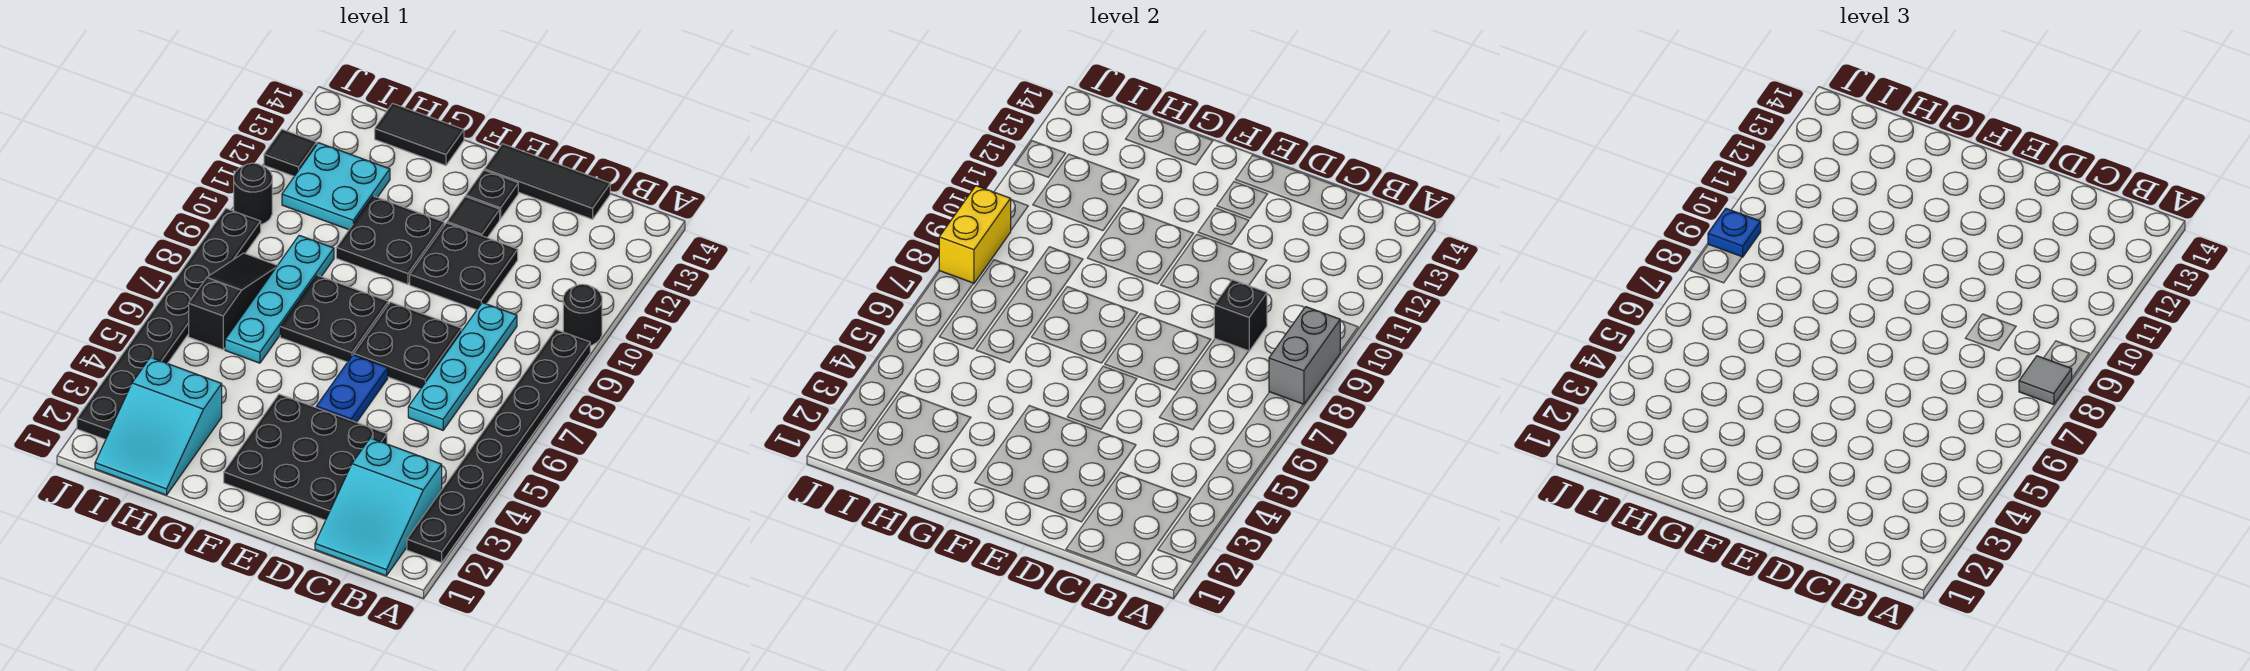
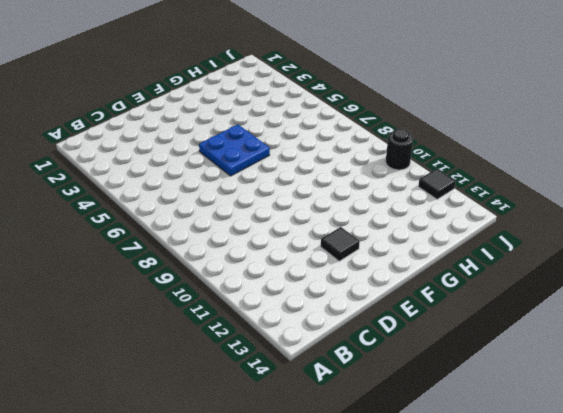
blue 2x2 plate [199,125,270,176] -> blue 1x2 plate [316,355,388,423]
none -> black 1x8 plate [407,329,590,563]
none -> black 1x1 round brick [563,284,602,346]
none -> cyan 2x3 slope [315,438,442,576]

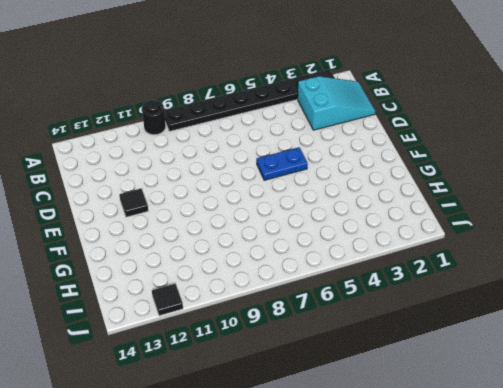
none -> cyan 1x4 plate [408,303,517,430]
none -> black 1x3 tile [484,144,610,219]
none -> black 3x3 plate [224,394,387,520]

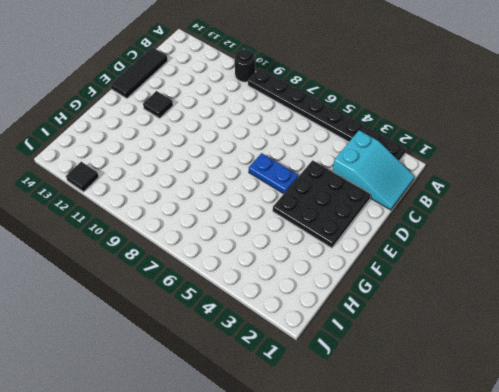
none -> cyan 1x4 plate [408,303,517,430]
none -> black 2x2 plate [354,302,462,389]
none -> black 2x2 plate [410,223,518,310]

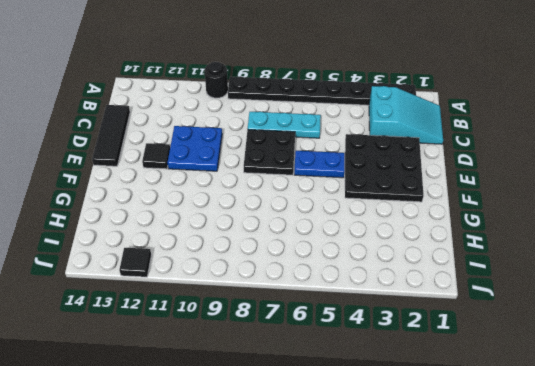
cyan 1x3 plate [248,112,321,138] -> cyan 1x4 plate [408,303,517,430]
blue 2x2 plate [168,126,222,171] -> black 2x2 plate [410,223,518,310]
none -> black 1x1 plate [466,170,518,219]
none -> black 2x2 plate [280,275,388,362]
none -> black 2x2 plate [336,196,444,285]

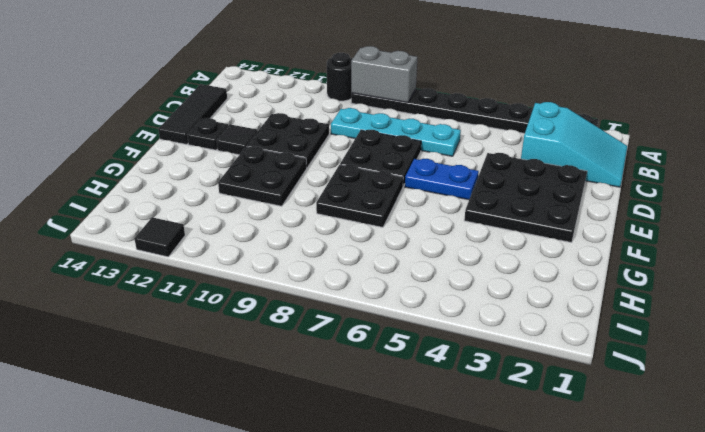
none -> black 1x2 tile [375,103,464,166]
none -> cyan 2x3 slope [95,357,222,495]
none -> cyan 1x4 plate [225,235,334,363]

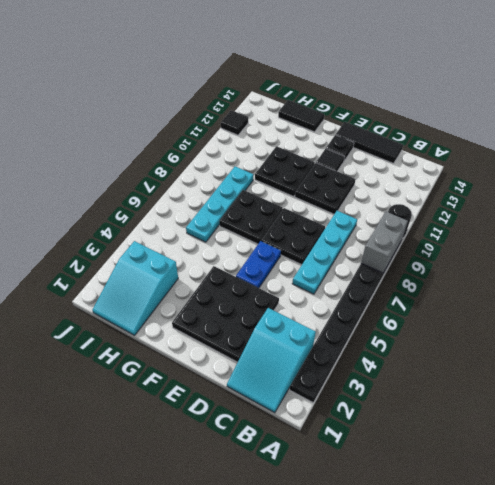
none -> cyan 2x2 plate [282,143,390,230]
none -> black 1x3 slope [189,253,277,350]
none -> black 1x8 plate [77,209,261,440]

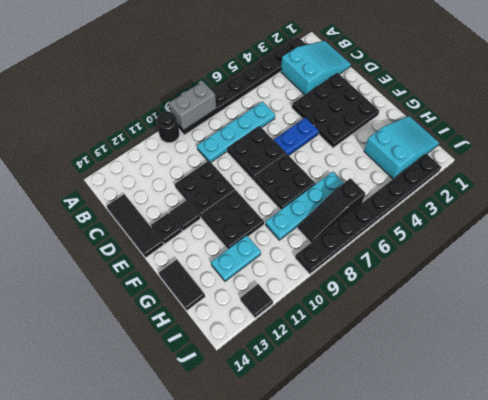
cyan 1x2 plate [211,235,261,281] -> cyan 2x2 plate [282,143,390,230]
none -> black 1x1 round brick [234,163,272,225]
none -> black 1x1 brick [1214,280,1267,351]
none -> yellow 1x2 brick [939,186,1011,283]

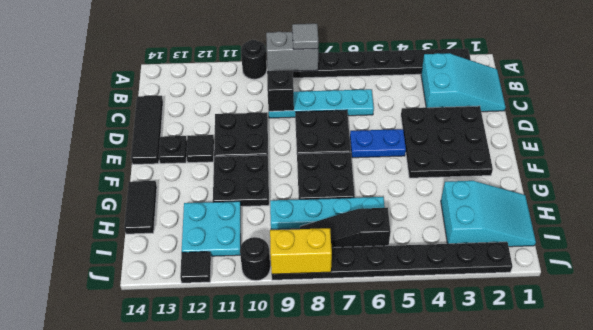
none -> blue 1x1 plate [1708,209,1761,257]

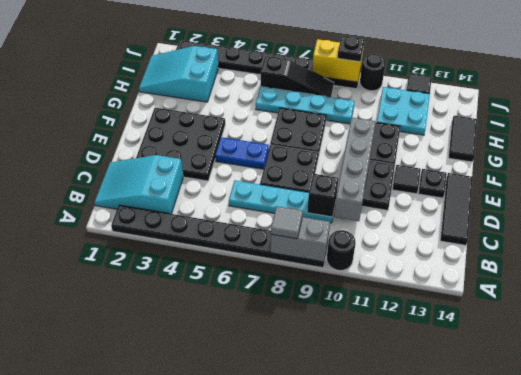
grey 1x4 brick [334,117,376,221] -> none
black 1x1 plate [338,36,364,62] -> blue 1x1 plate [1708,209,1761,257]

